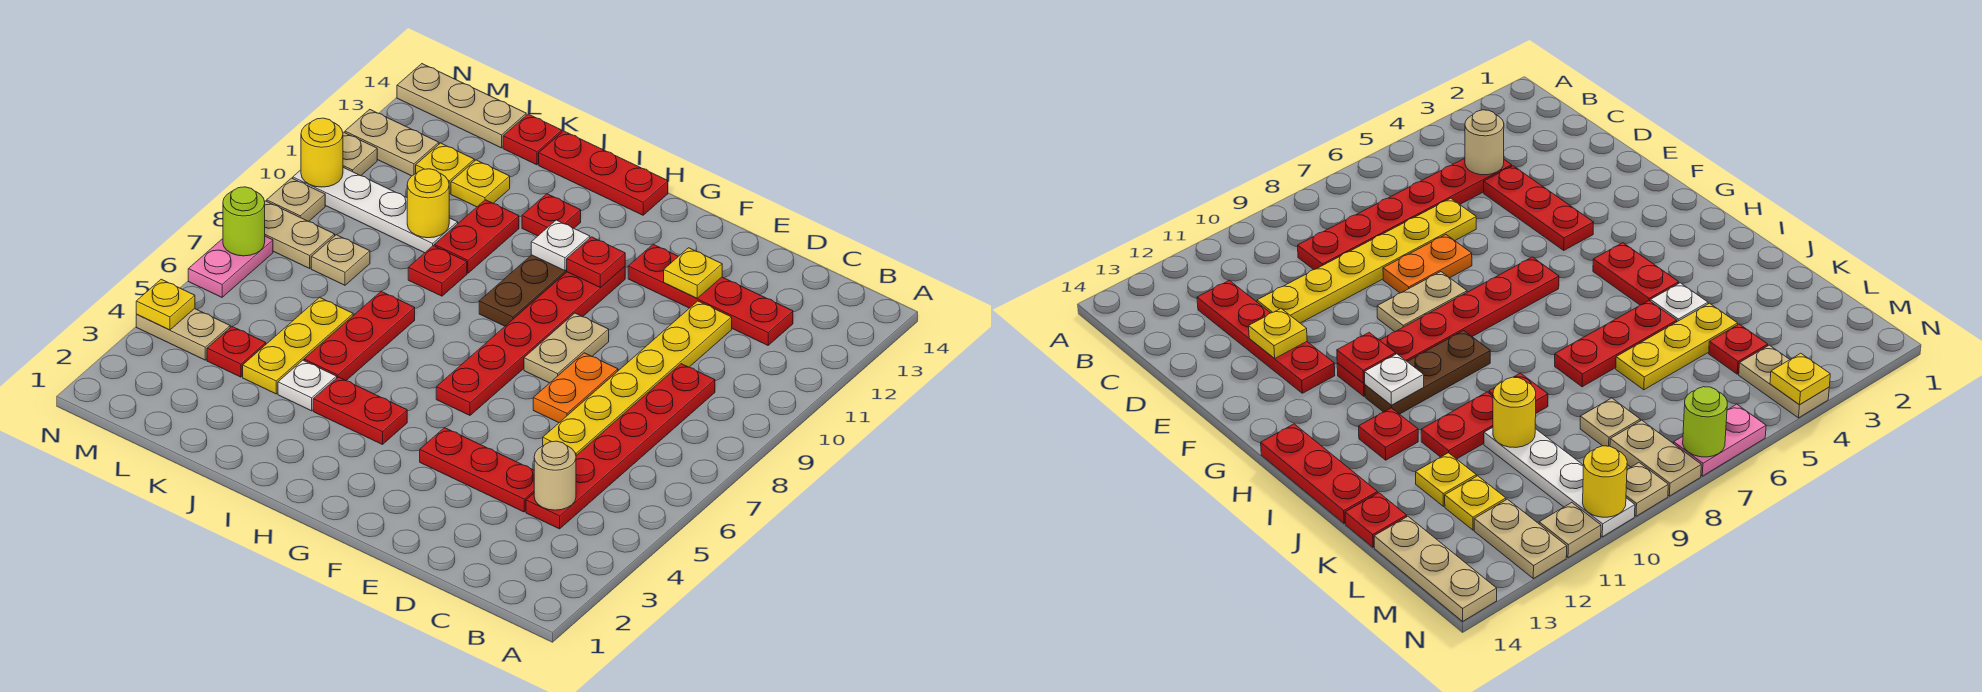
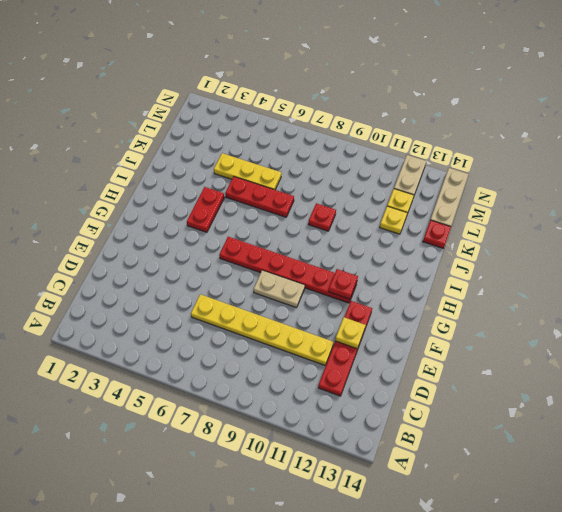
none -> red 1x6 plate [526,364,715,529]
none -> red 1x3 plate [420,428,534,512]
none -> orange 1x2 plate [533,353,618,423]
none -> brown 1x3 plate [479,255,567,326]

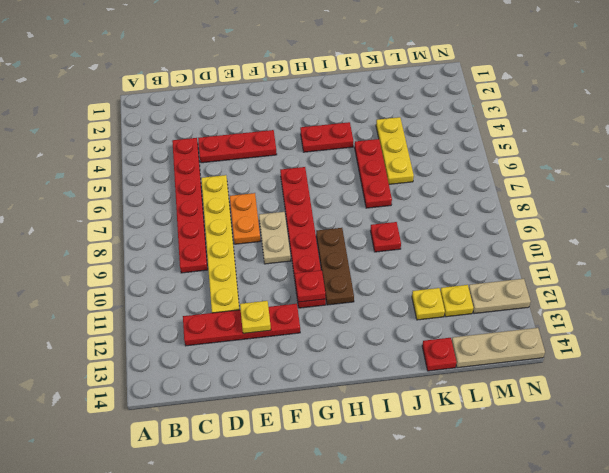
none -> red 1x3 plate [539,131,668,215]
none -> red 1x1 plate [522,194,581,236]
none -> white 1x1 plate [278,360,337,411]
none -> red 1x2 plate [434,200,519,273]

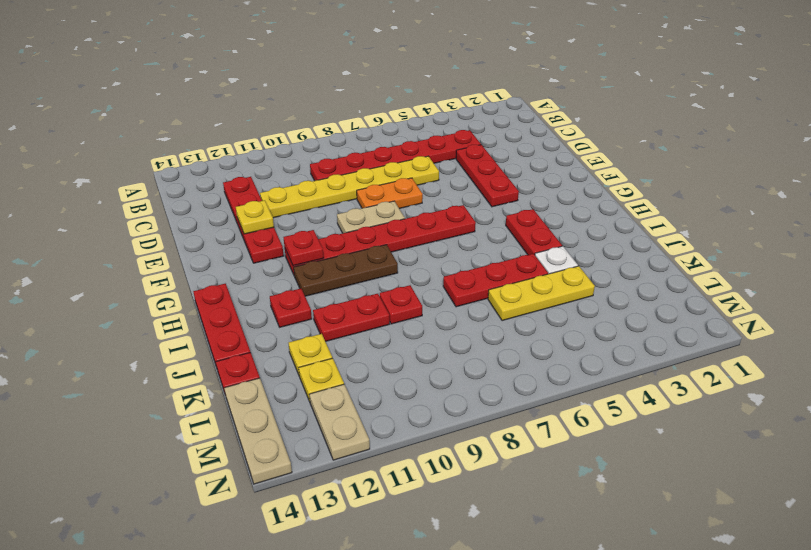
none -> white 1x4 plate [293,167,458,253]
none -> red 1x1 plate [207,326,266,377]
none -> tan 1x1 plate [311,235,370,285]
none -> tan 1x2 plate [136,309,230,360]

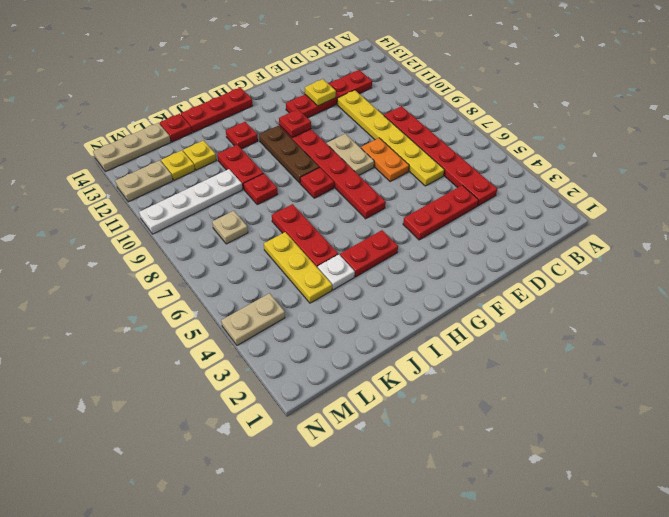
red 1x1 plate [300,167,334,198] -> red 1x1 plate moved to [207,326,266,377]
none -> tan 1x2 plate [265,201,335,268]
none -> pink 1x2 plate [188,236,273,297]
none -> tan 1x1 plate [267,178,325,221]
none -> tan 1x1 plate [343,132,377,176]

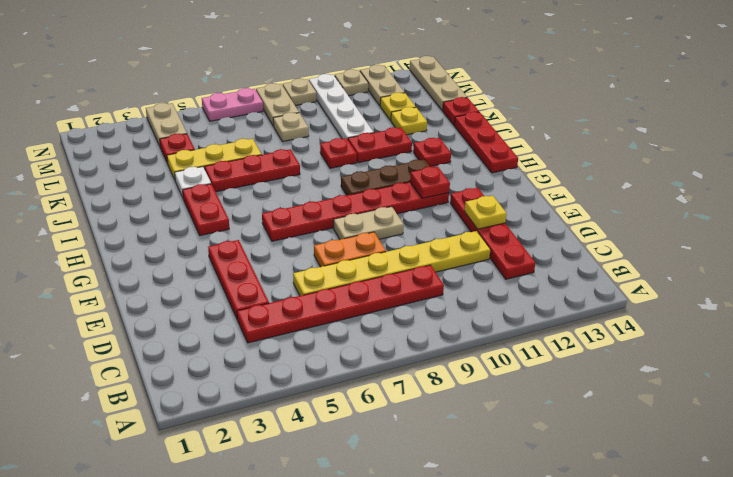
none -> tan 1x1 round brick [534,441,576,510]
none -> white 1x1 plate [531,220,590,271]
none -> yellow 1x1 round brick [407,169,449,238]
none -> yellow 1x1 plate [136,279,195,330]

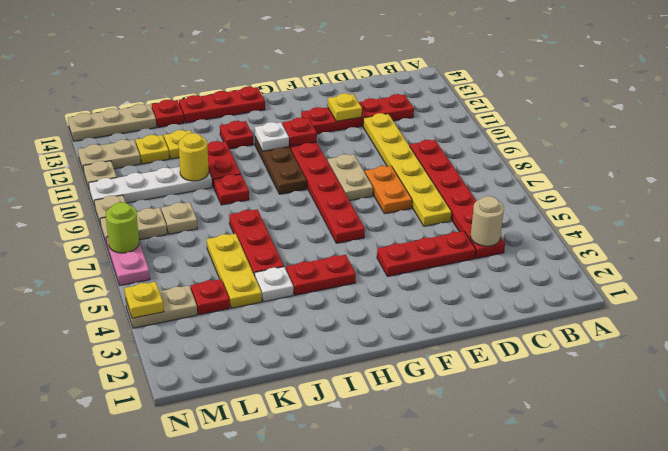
none -> yellow 1x1 round brick [301,118,343,187]

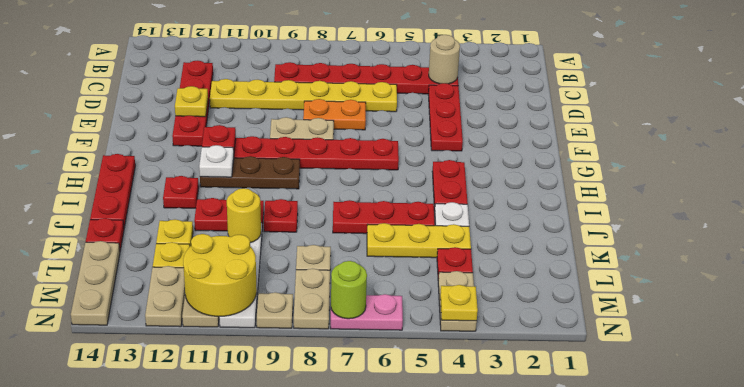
yellow 2x2 round brick [183,234,257,317] -> yellow 1x1 round brick [301,118,343,187]

